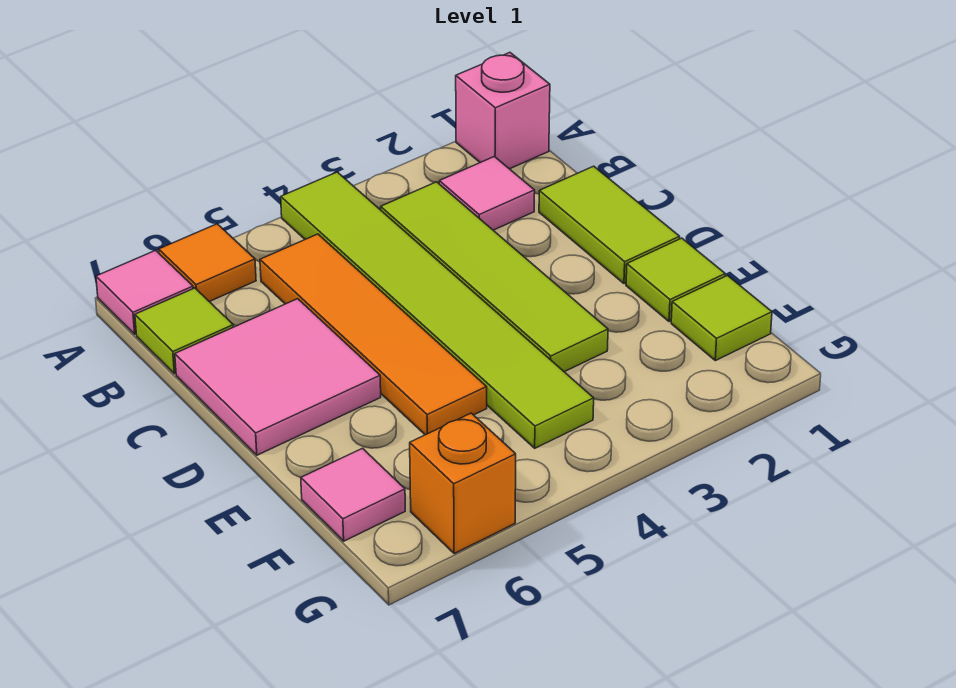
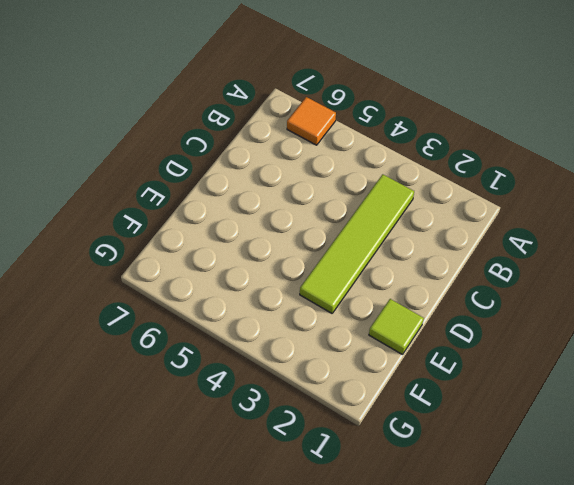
none -> pink 1x1 brick [456,53,550,169]
none -> lime 1x6 tile [281,172,594,448]
none -> pink 1x1 tile [96,250,193,334]

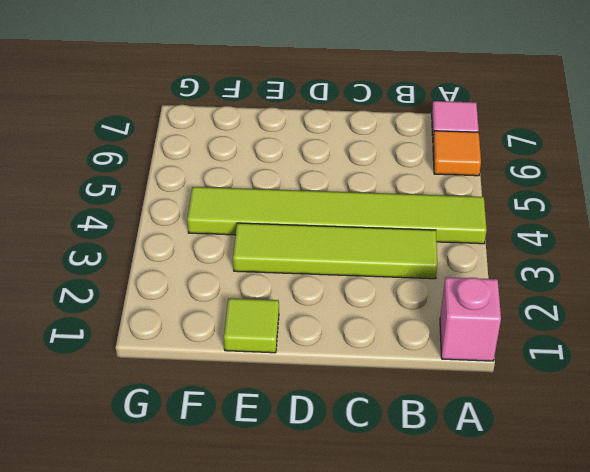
none -> pink 1x1 tile [439,157,535,230]
none -> orange 1x4 tile [260,234,487,435]
none -> lime 1x1 tile [135,288,233,374]

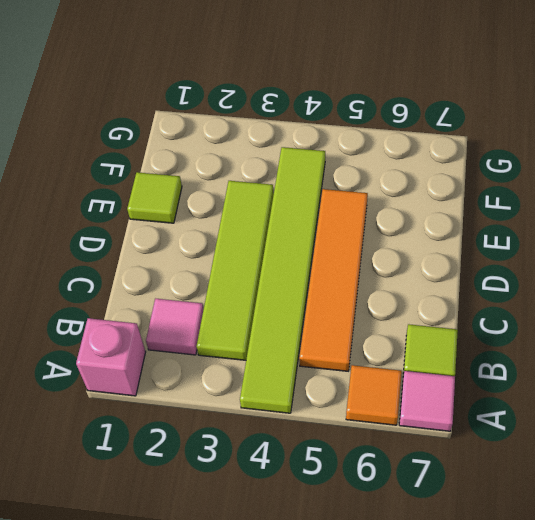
none -> lime 1x2 tile [539,166,680,284]
none -> pink 2x2 tile [175,299,381,455]
none -> lime 1x1 tile [671,276,772,361]

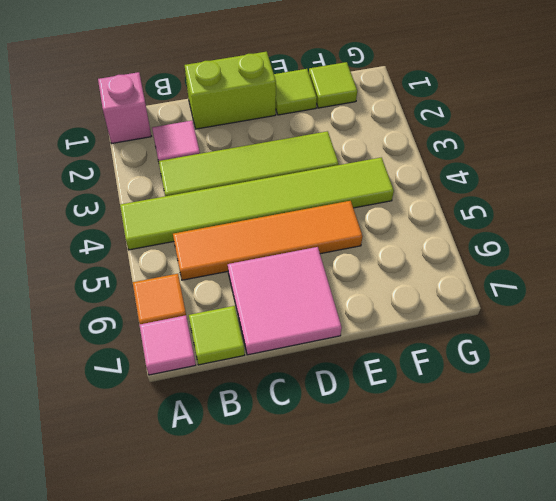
lime 1x2 brick [185,52,276,129] -> lime 1x2 tile [539,166,680,284]
none -> pink 1x1 tile [301,448,405,541]
none -> orange 1x1 brick [410,413,516,554]

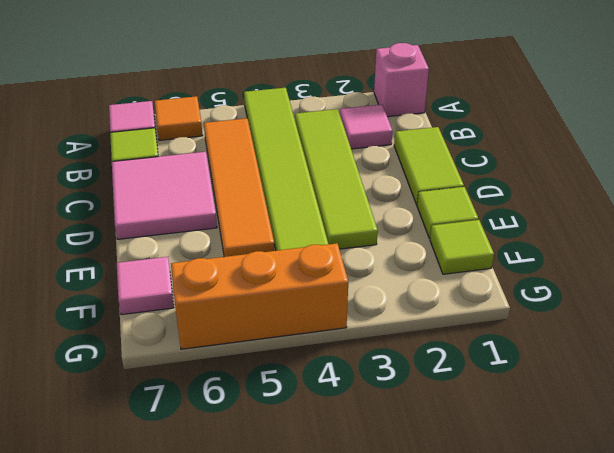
orange 1x3 brick [171,243,348,349] -> orange 1x1 brick [410,413,516,554]

